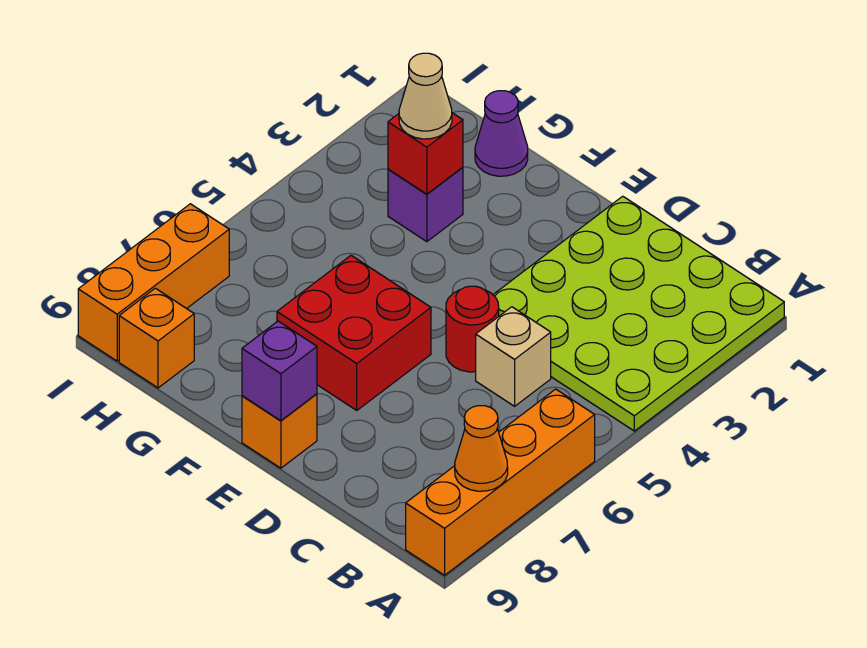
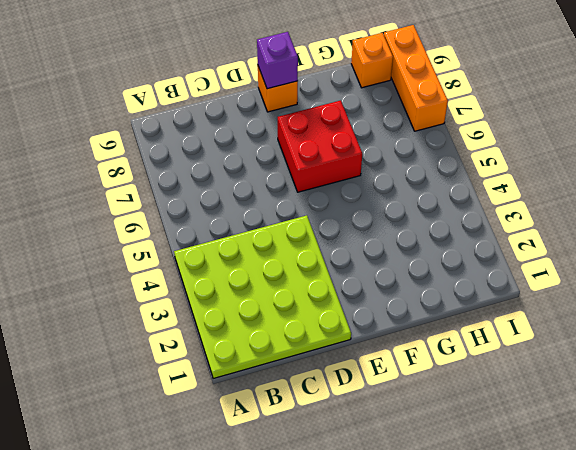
none -> orange 1x4 brick [406,389,595,575]
none -> tan 1x1 brick [476,307,551,406]
none -> red 1x1 round brick [446,286,499,372]

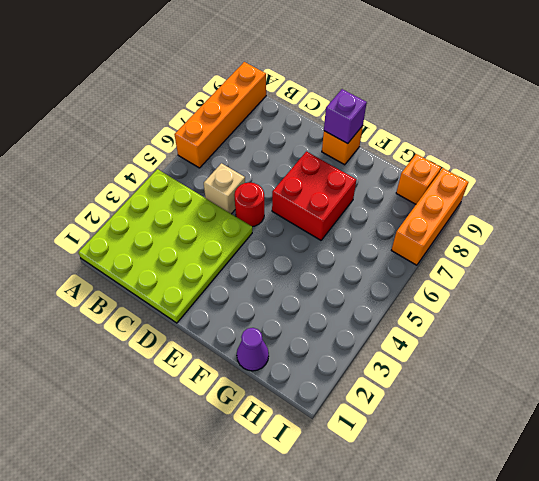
none -> purple 1x1 brick [388,167,463,242]
none -> orange 1x1 cone [455,406,508,491]
none -> red 1x1 brick [388,113,463,194]

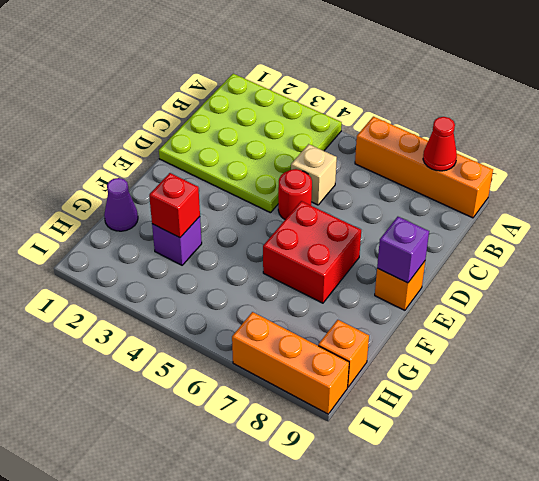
red 1x1 cone [423,117,457,171] -> orange 1x1 cone [455,406,508,491]
none -> tan 1x1 cone [399,53,452,139]

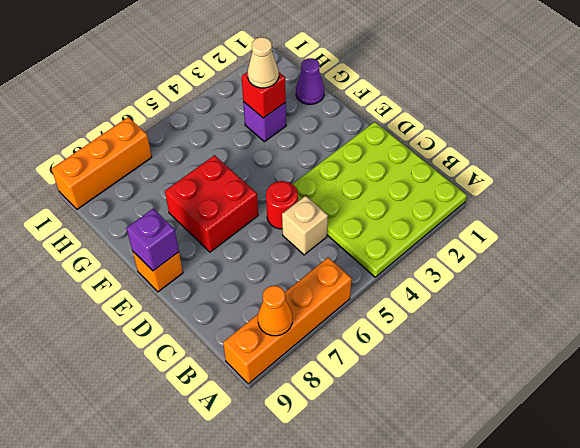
none -> orange 1x1 brick [119,288,194,388]

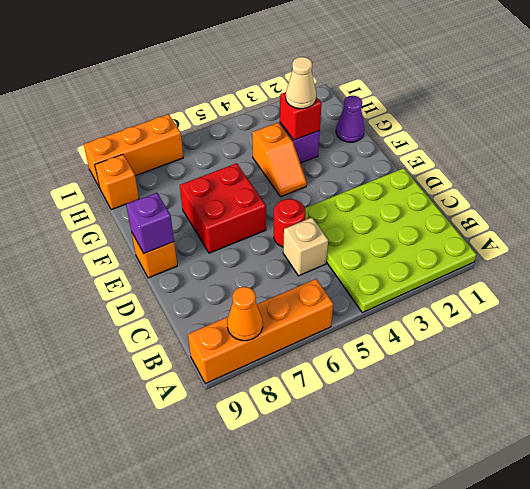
orange 1x2 slope [252,123,307,197] -> none

